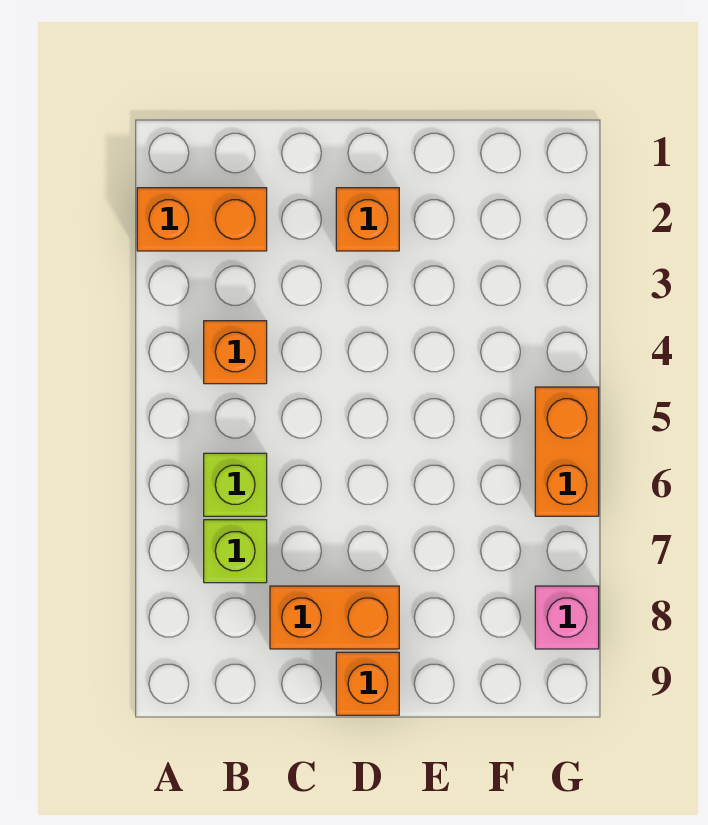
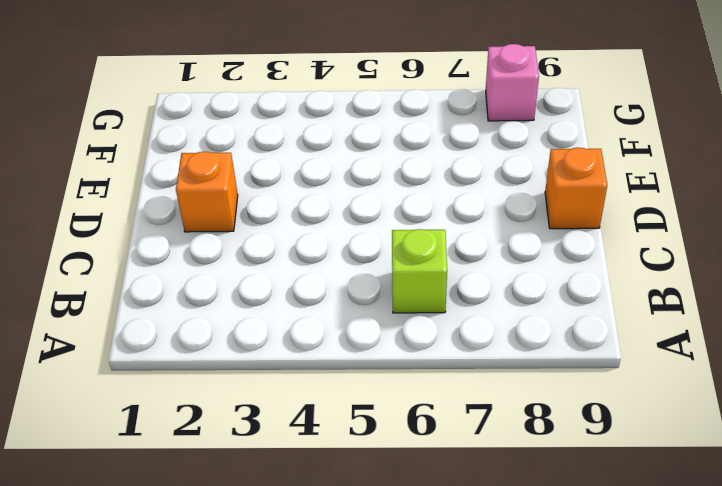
none -> orange 1x2 brick [137,188,267,251]
none -> orange 1x1 brick [204,321,267,384]

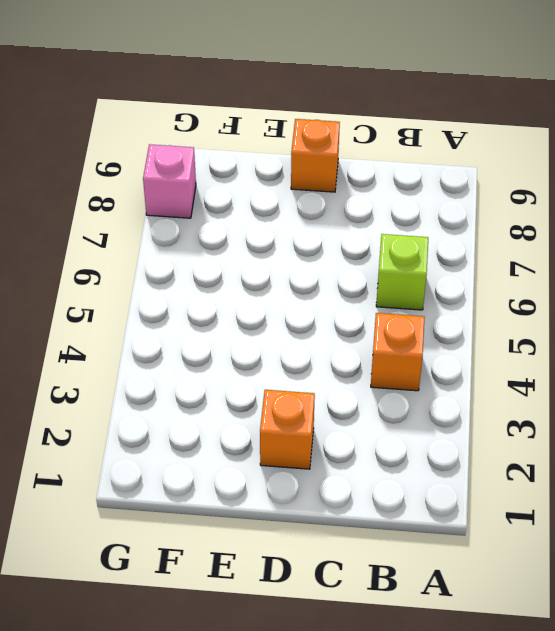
none -> orange 1x2 brick [137,188,267,251]
none -> lime 1x1 brick [204,520,267,583]

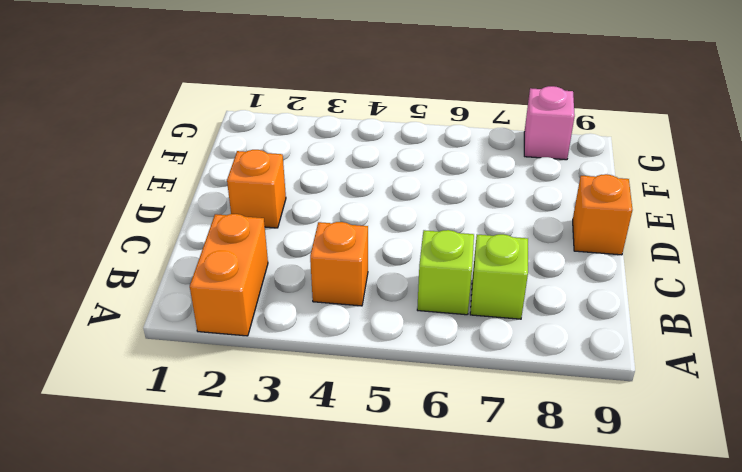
none -> orange 1x2 brick [270,586,399,649]
none -> orange 1x2 brick [535,387,599,516]

